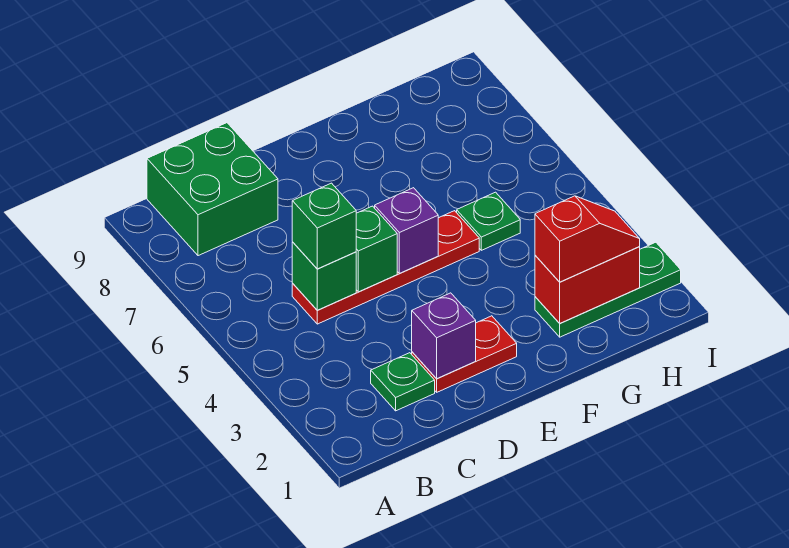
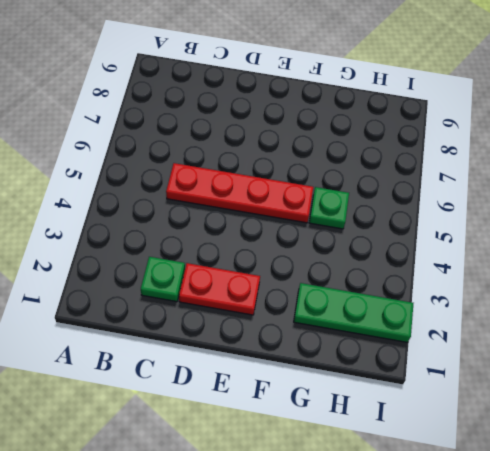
none -> green 2x2 brick [147,123,278,256]
none -> green 1x1 brick [292,242,356,310]
none -> purple 1x1 brick [412,293,476,379]

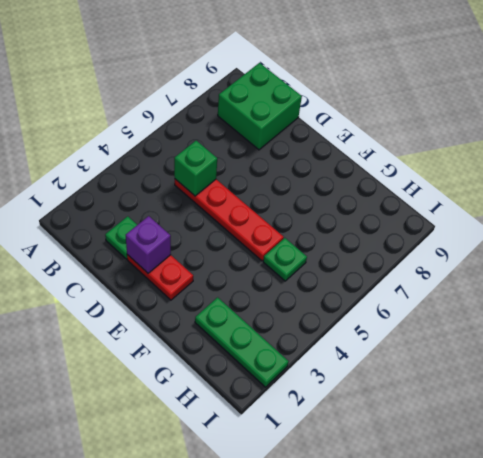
none -> green 1x1 brick [356,206,397,292]
none -> purple 1x1 brick [375,188,438,273]
none -> red 1x2 brick [535,246,640,323]

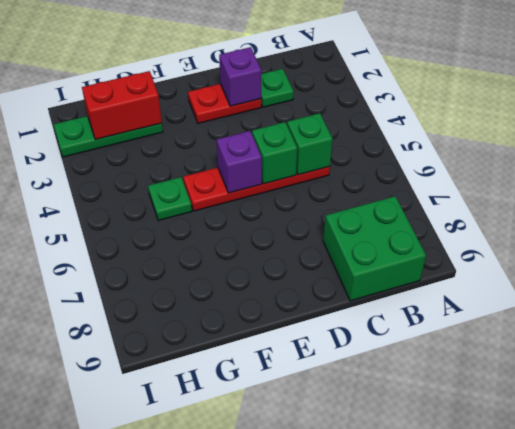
none -> green 1x1 brick [292,183,356,269]
none -> red 1x2 slope [535,196,640,282]

